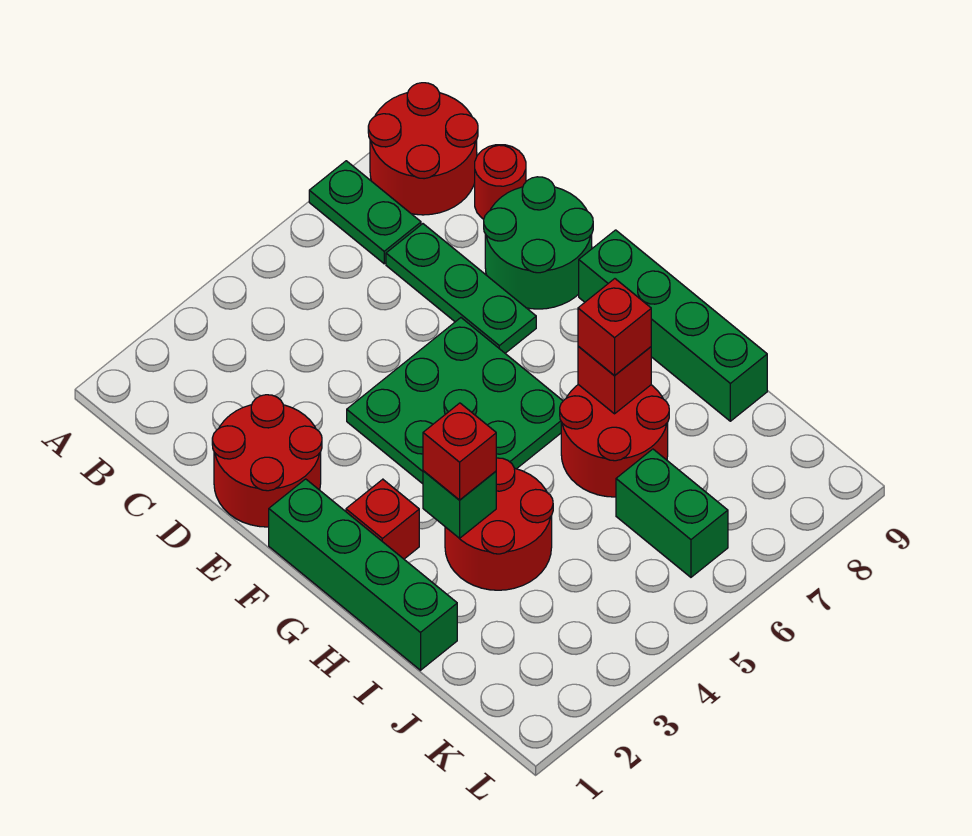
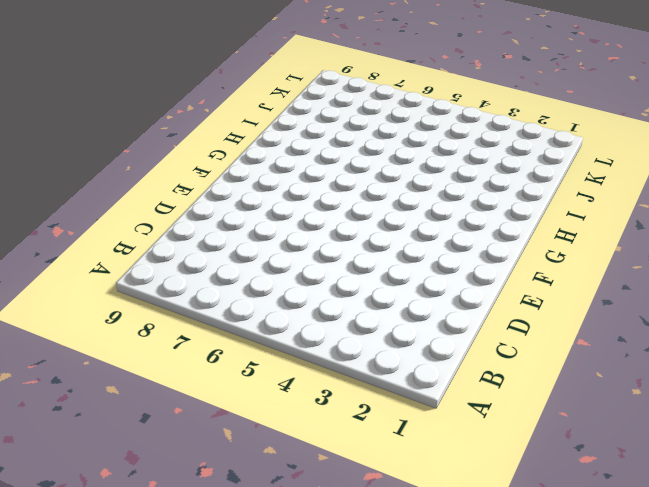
none -> green 1x2 plate [309,161,421,264]
none -> red 2x2 round brick [368,83,478,215]
none -> green 1x3 plate [386,224,536,353]

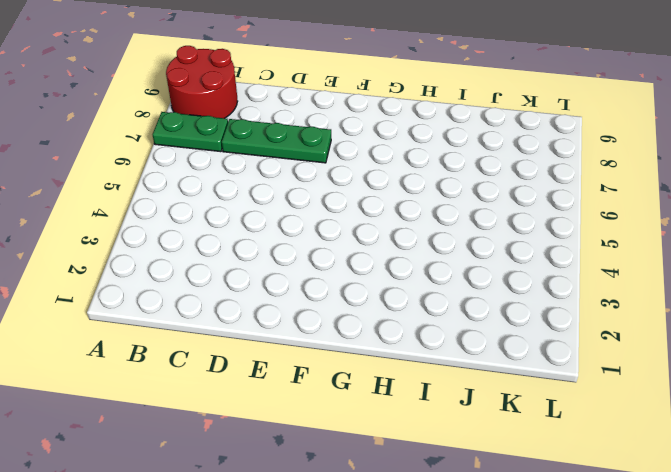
none -> red 1x1 round brick [475,145,526,219]
none -> red 2x2 round brick [212,395,322,527]
none -> green 2x2 round brick [484,177,593,309]

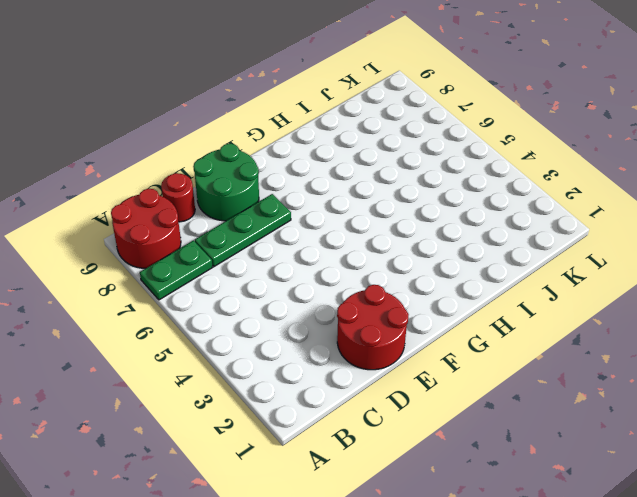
none -> green 3x3 plate [347,318,563,484]
none -> green 1x4 brick [269,479,457,670]
none -> green 1x4 brick [579,230,767,421]

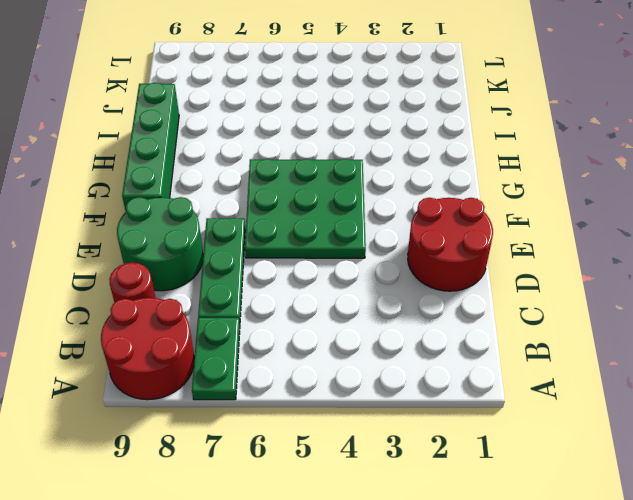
none -> green 1x4 brick [269,479,457,670]
none -> red 1x1 brick [346,479,419,559]
none -> red 2x2 round brick [445,458,553,590]

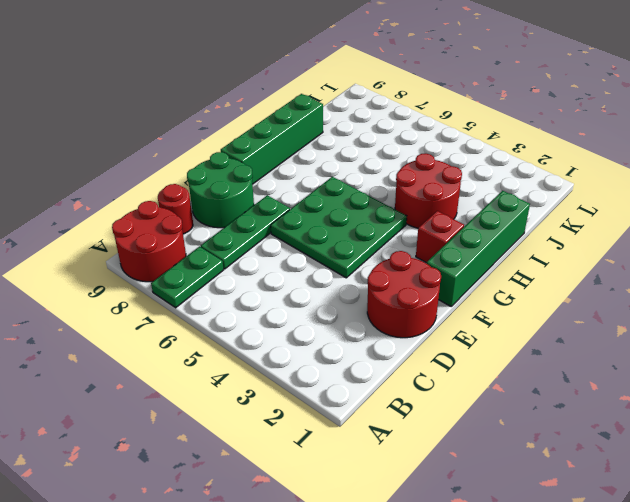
none -> red 2x2 round brick [560,385,669,497]
none -> green 1x2 brick [616,449,728,577]
none -> green 1x1 brick [423,471,496,538]

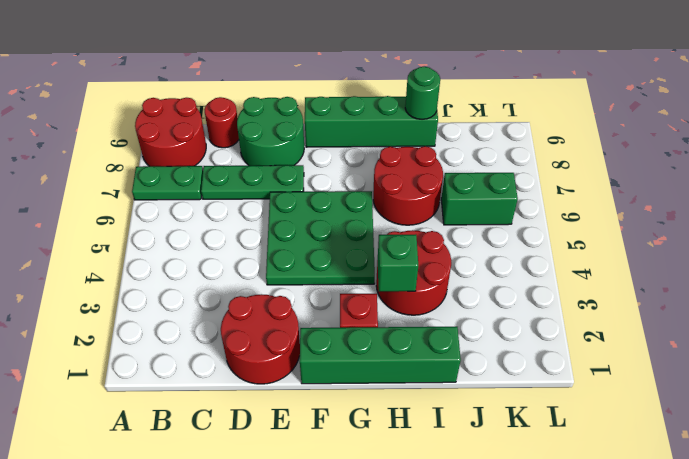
green 1x1 round brick [405,67,440,120] -> none
none -> red 1x1 brick [578,346,651,414]
none -> red 1x1 brick [423,403,496,500]
none -> red 1x1 brick [578,279,651,376]

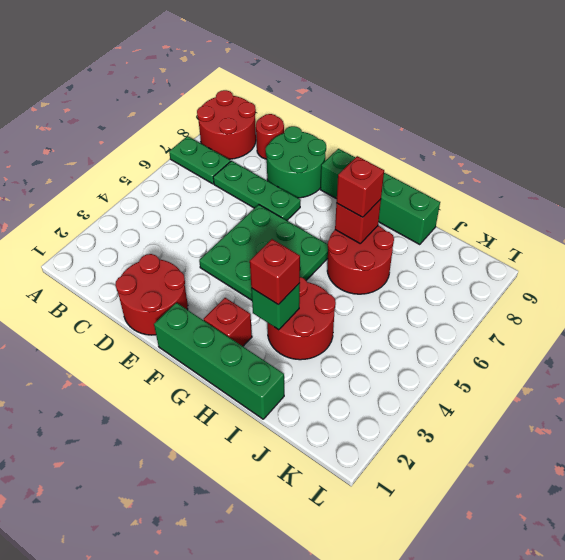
none -> green 1x2 brick [616,449,728,577]

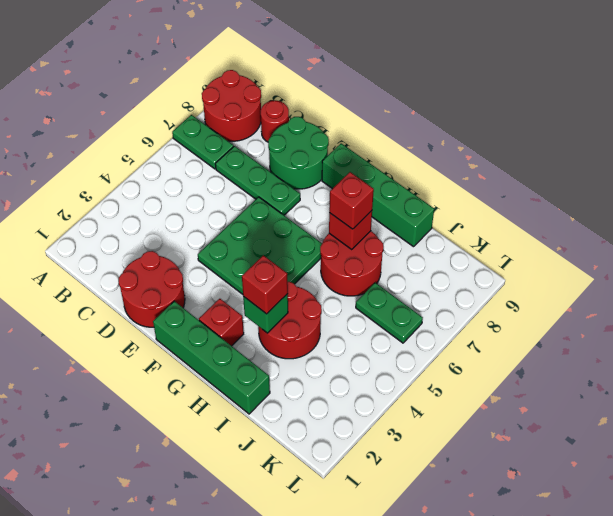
green 1x2 plate [356,283,423,343] -> green 1x2 brick [616,449,728,577]

